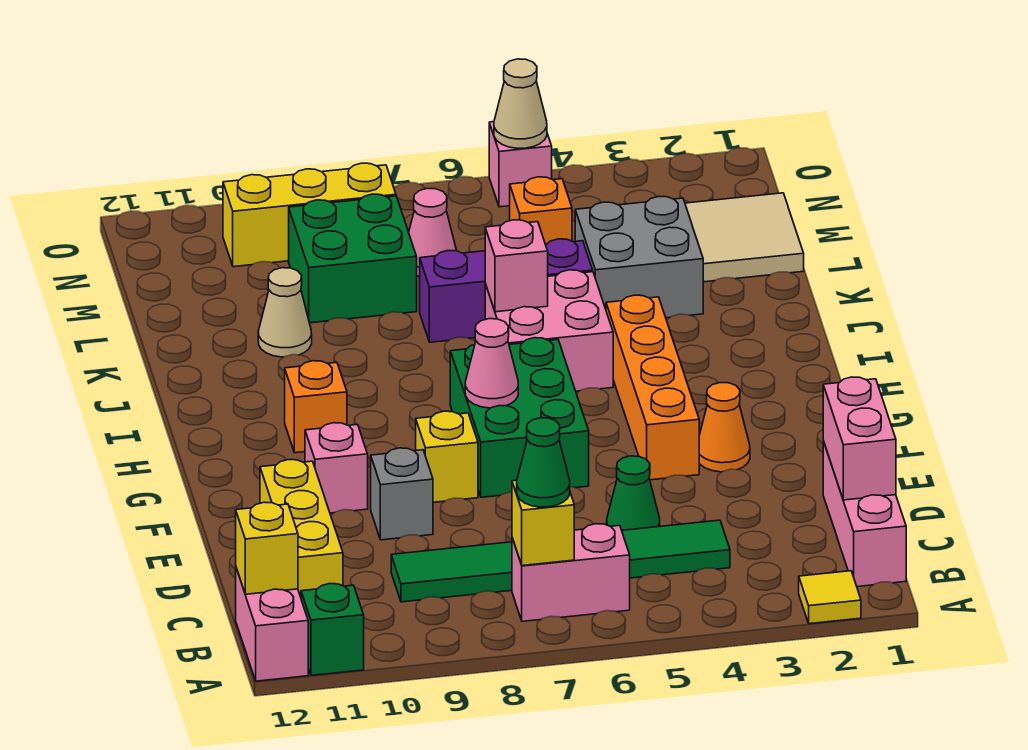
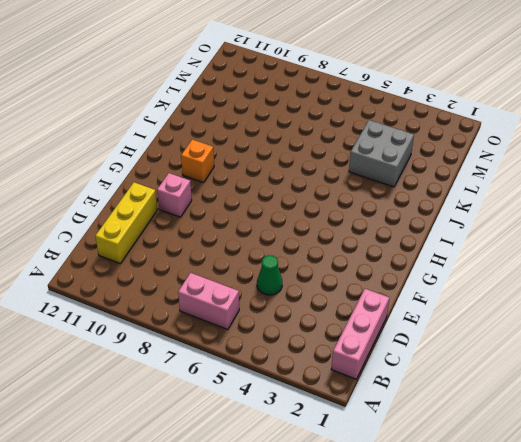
none -> yellow 1x1 tile [799,571,861,624]
none -> green 1x1 brick [301,584,364,675]
none -> pink 1x2 brick [236,568,308,681]
none -> green 1x6 tile [391,520,730,602]

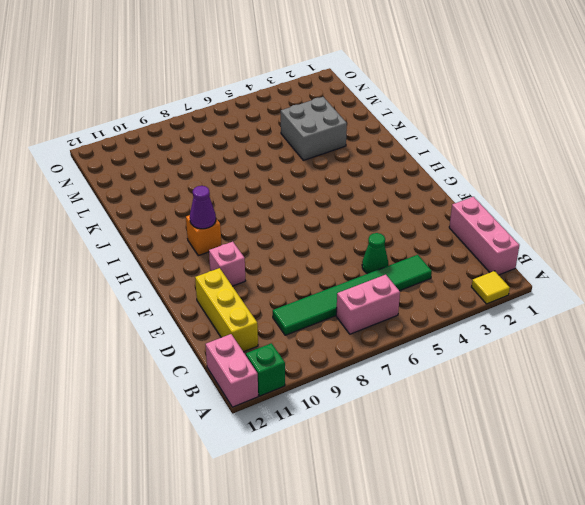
purple 1x1 cone [190,186,216,229] -> none
none -> grey 1x1 brick [371,448,433,540]
none -> orange 1x1 cone [699,383,750,472]
none -> orange 1x4 brick [606,295,699,480]
none -> green 2x3 brick [450,338,589,497]

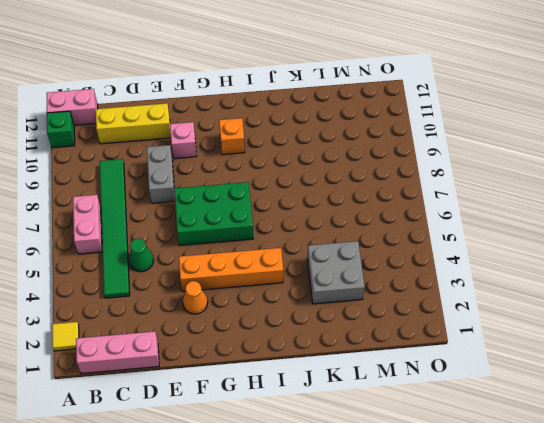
grey 1x2 brick [147,145,175,203] -> grey 1x1 brick [371,448,433,540]
none -> yellow 1x1 brick [416,411,478,502]
none -> pink 2x2 brick [485,270,613,391]
none -> purple 1x3 brick [420,239,593,342]
none -> tan 1x1 cone [258,268,312,357]

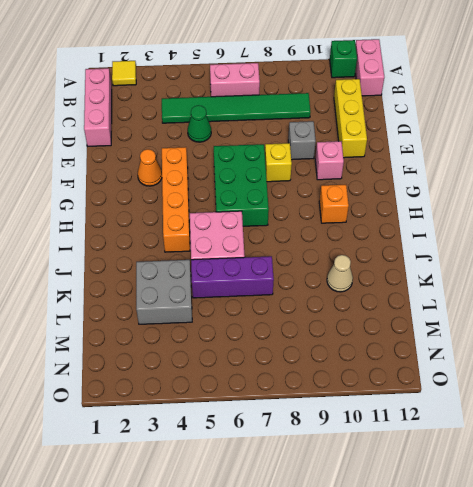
none -> tan 2x2 tile [685,193,804,282]
none -> green 2x2 brick [289,194,417,323]
none -> orange 1x1 brick [510,177,572,244]
none -> pink 1x1 cone [409,188,457,277]

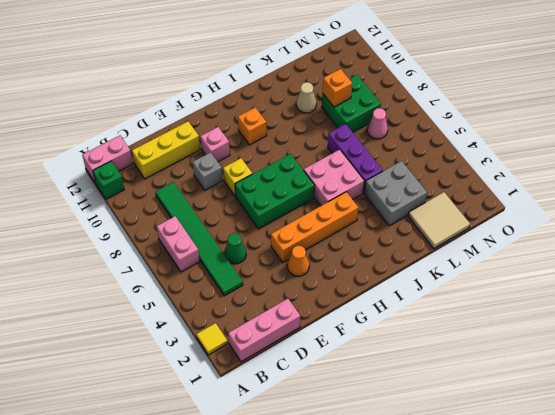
orange 1x1 brick [323,69,352,107] -> orange 1x1 brick moved to [510,177,572,244]
none -> yellow 1x3 brick [223,163,396,267]
none -> pink 1x1 brick [489,122,552,207]
none -> yellow 1x1 brick [512,480,574,566]
none -> yellow 1x1 brick [236,502,298,594]

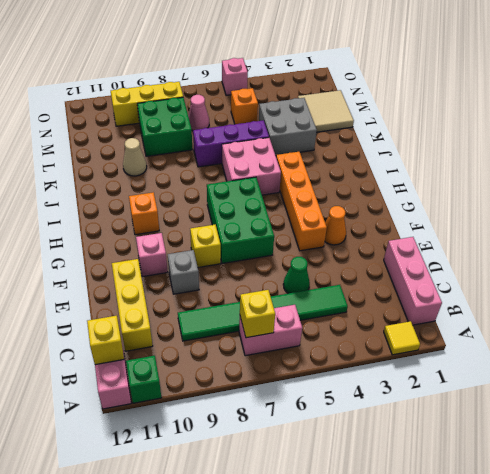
none -> pink 1x2 brick [823,377,896,500]
none -> pink 1x1 cone [465,319,518,408]
none -> pink 1x1 brick [485,220,548,312]
none -> tan 1x1 cone [494,59,547,148]

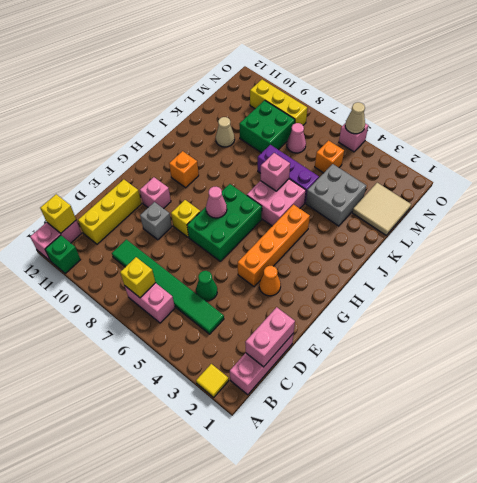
none -> green 1x1 cone [517,418,570,507]

